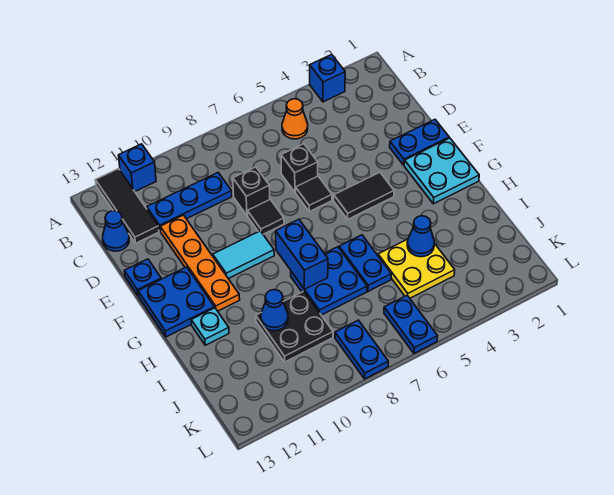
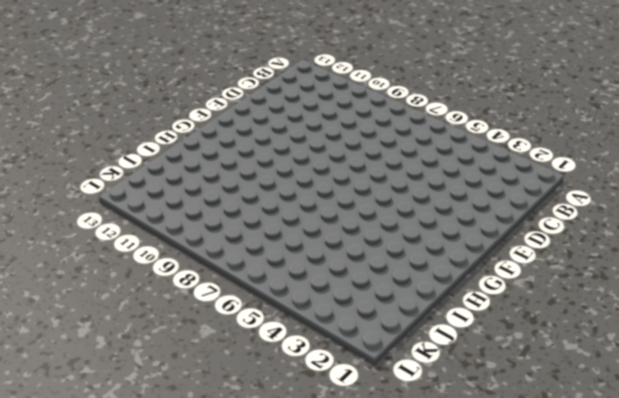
none -> blue 1x1 brick [310,54,345,102]
none -> blue 1x1 brick [119,144,156,191]
none -> black 1x3 tile [95,169,159,243]

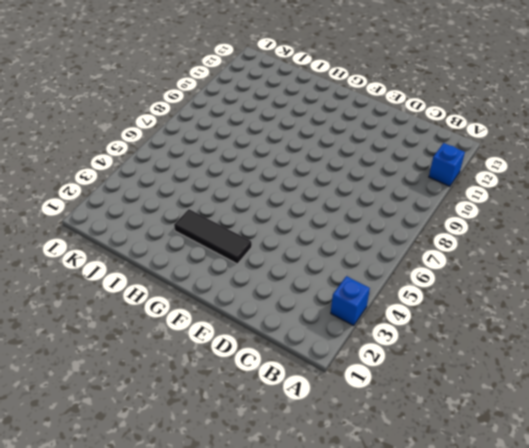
black 1x3 tile [174,209,252,264] -> black 1x3 tile moved to [95,169,159,243]
none -> orange 1x1 cone [282,99,308,139]
none -> blue 1x3 plate [147,173,232,231]
none -> blue 1x1 cone [103,211,129,251]

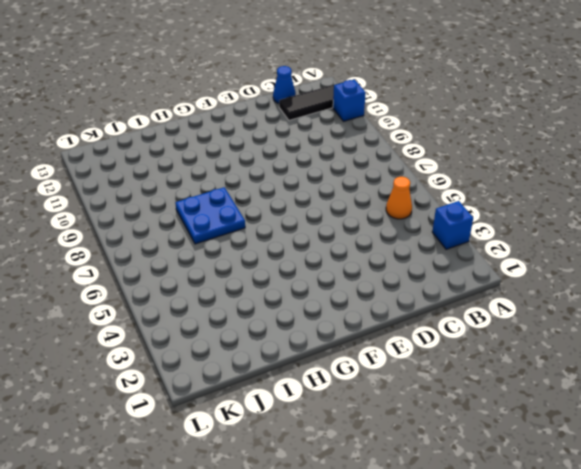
none -> blue 1x3 plate [147,173,232,231]
none -> black 1x1 brick [281,144,318,192]
none -> black 1x1 brick [233,167,270,216]

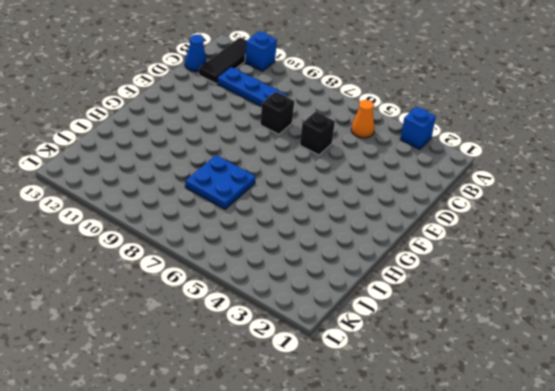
none -> orange 1x4 plate [160,215,240,311]
none -> blue 1x2 plate [390,119,449,165]
none -> black 1x1 tile [296,176,332,212]

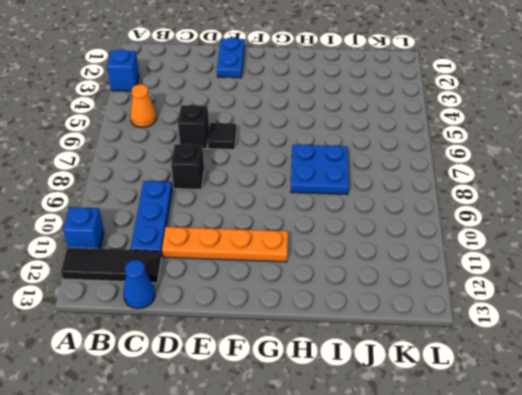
none -> black 1x1 tile [247,200,284,234]
none -> blue 1x1 plate [124,259,161,296]
none -> cyan 2x2 plate [404,138,479,204]

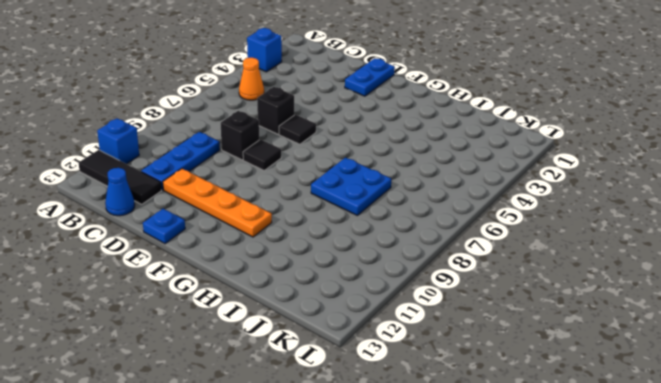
none -> cyan 2x2 plate [404,138,479,204]
none -> black 1x2 tile [334,172,394,219]
none -> cyan 1x2 tile [213,231,274,279]

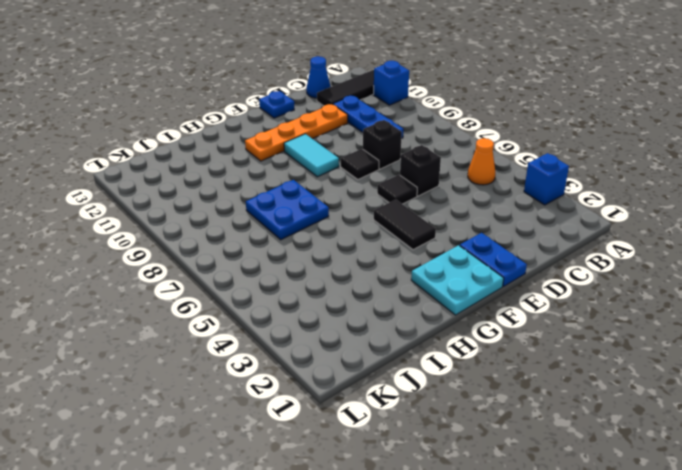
none -> blue 2x2 plate [138,267,214,337]
none -> blue 1x2 plate [339,235,391,291]
none -> cyan 1x1 plate [191,308,229,345]

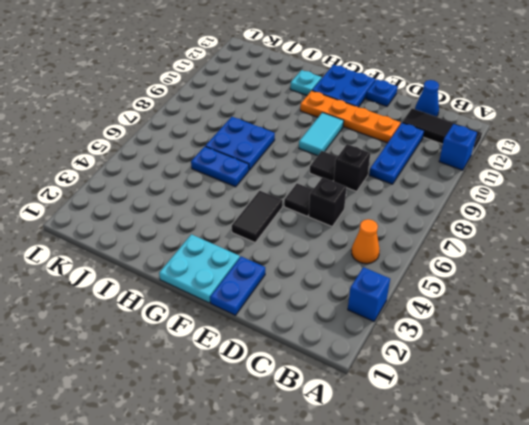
none -> yellow 2x2 plate [378,239,455,298]
none -> black 2x2 plate [256,291,333,362]
none -> blue 1x2 plate [384,295,438,353]

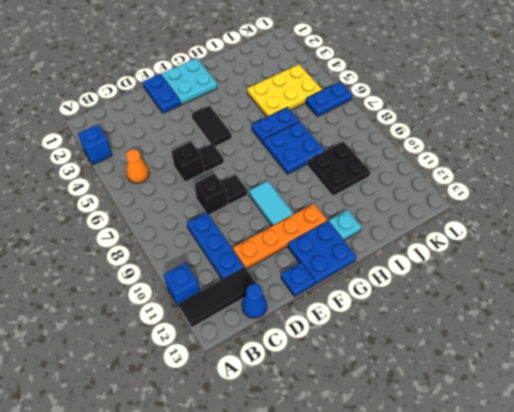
yellow 2x3 plate [247,64,322,117] -> yellow 2x2 plate [378,239,455,298]
none -> blue 1x2 plate [335,320,388,379]
none -> blue 1x2 brick [276,219,328,289]
none -> blue 1x1 cone [407,216,434,257]

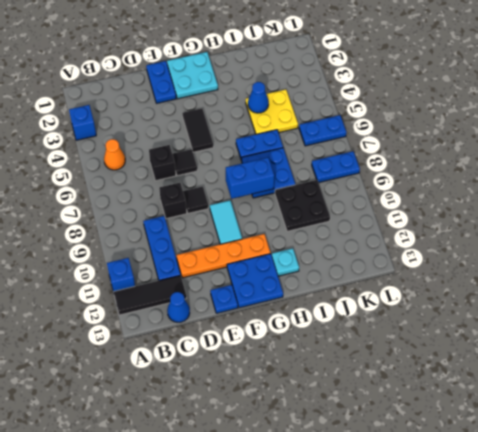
none -> blue 1x1 cone [261,290,288,331]

